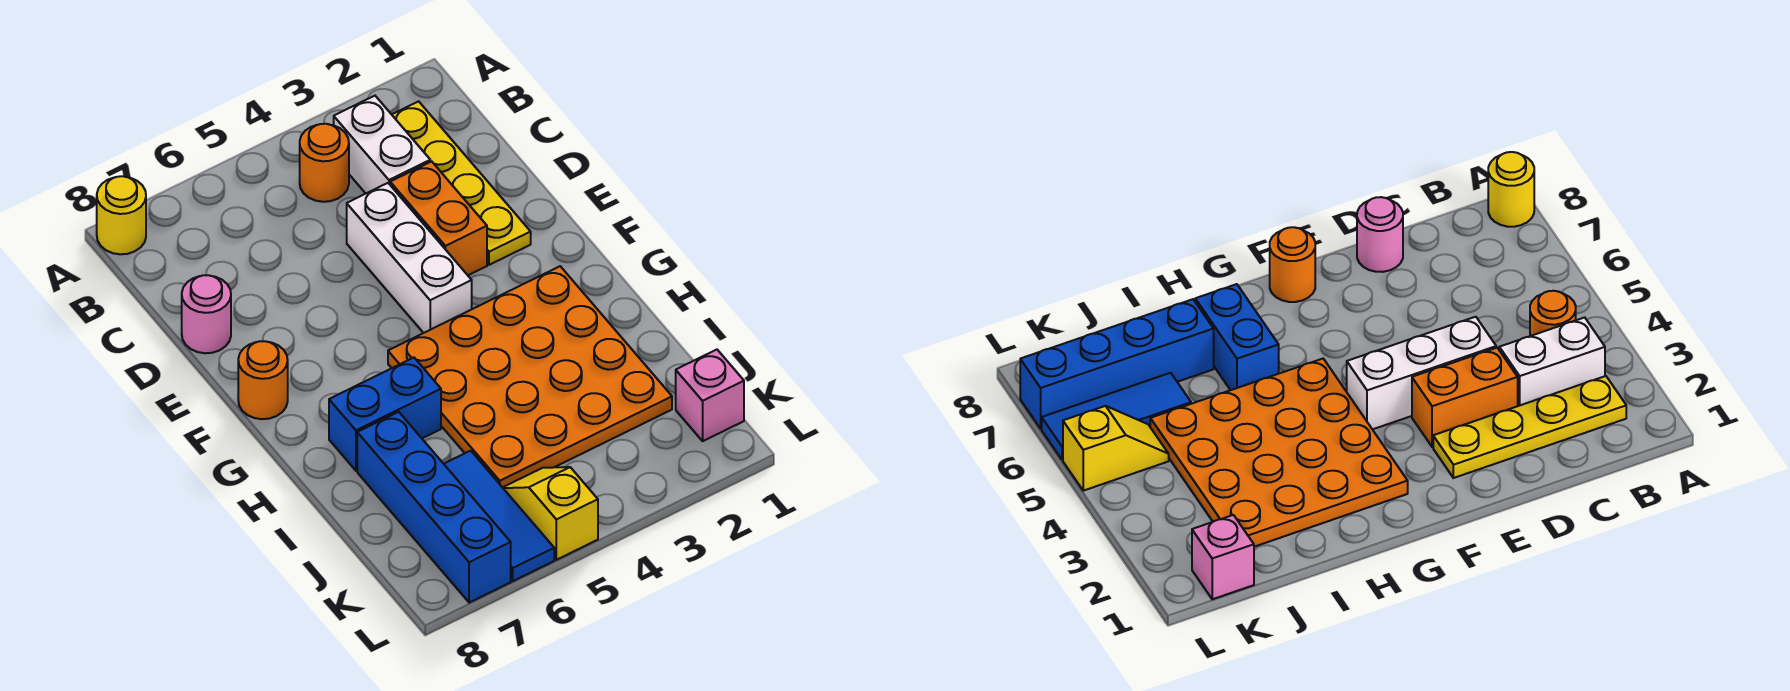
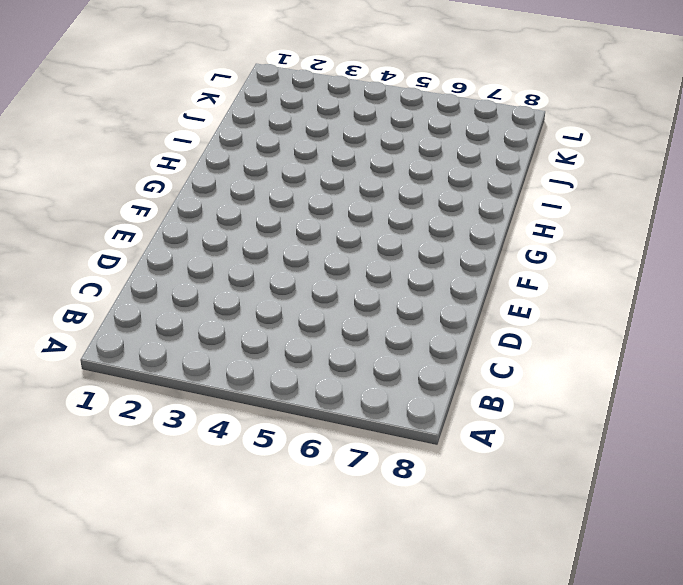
none -> yellow 1x1 round brick [97,176,146,254]
none -> yellow 1x4 plate [392,101,531,265]
none -> white 1x2 brick [334,96,430,193]

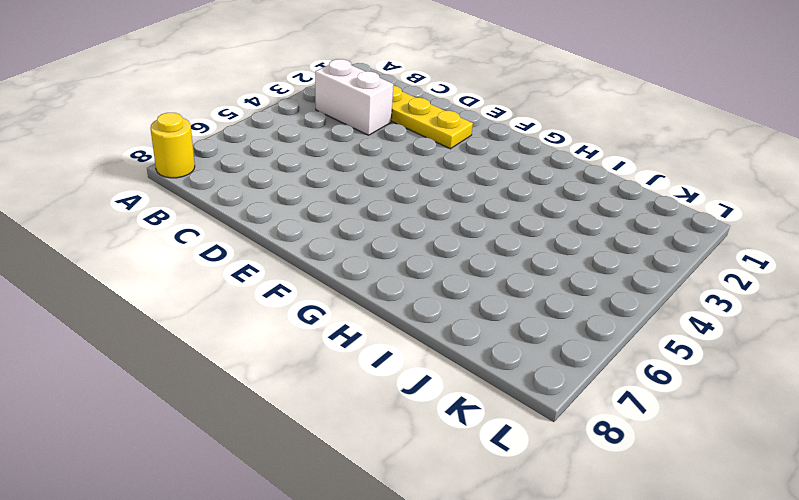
none -> orange 1x1 round brick [300,124,349,202]
none -> orange 1x2 brick [390,161,487,275]
none -> white 1x3 brick [347,183,472,333]

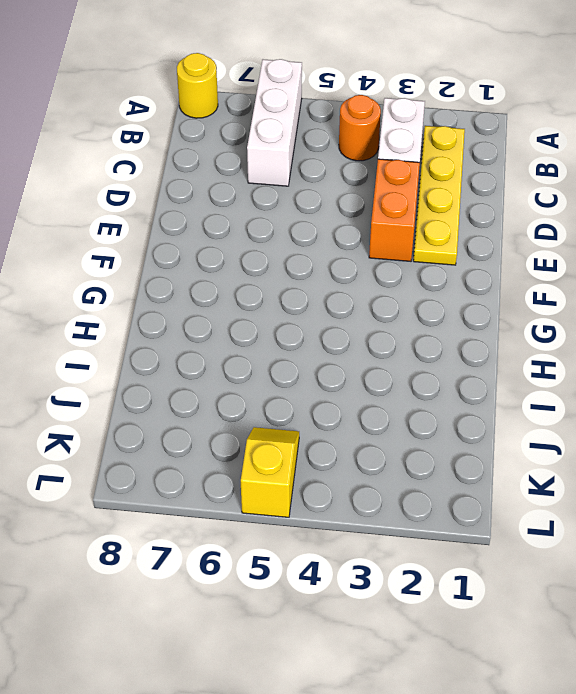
white 1x3 brick [247,59,302,186] -> white 1x3 brick moved to [347,183,472,333]
none -> pink 1x1 round brick [182,275,231,353]
none -> orange 1x1 round brick [238,341,288,419]
none -> orange 4x4 plate [388,266,672,487]

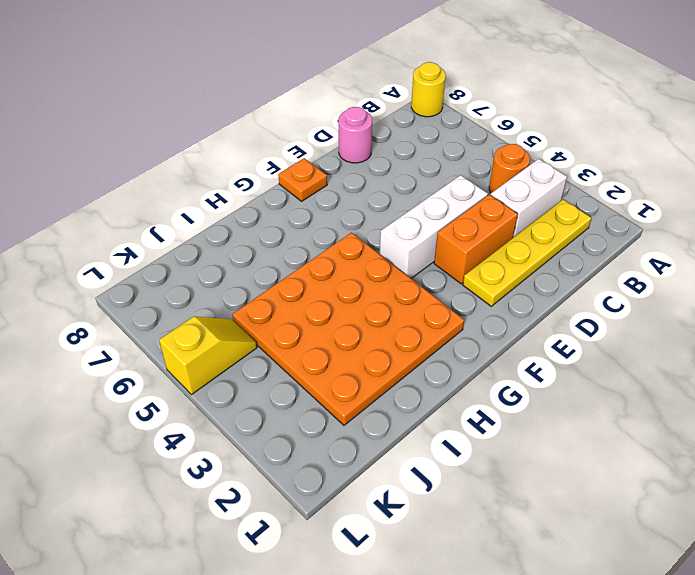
orange 1x1 plate [278,158,327,201] -> orange 1x1 round brick [238,341,288,419]
none -> blue 1x2 brick [329,358,441,471]
none -> blue 1x4 brick [357,412,511,603]
none -> blue 1x3 tile [444,451,554,581]

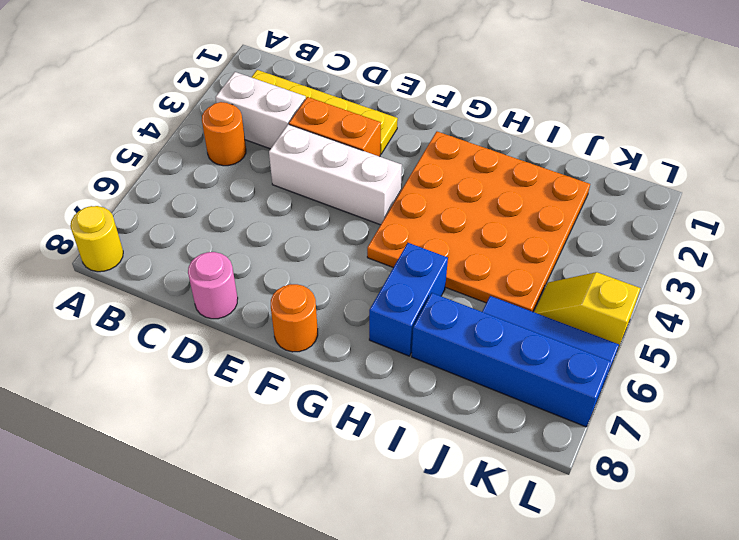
none -> pink 1x1 brick [676,350,744,441]

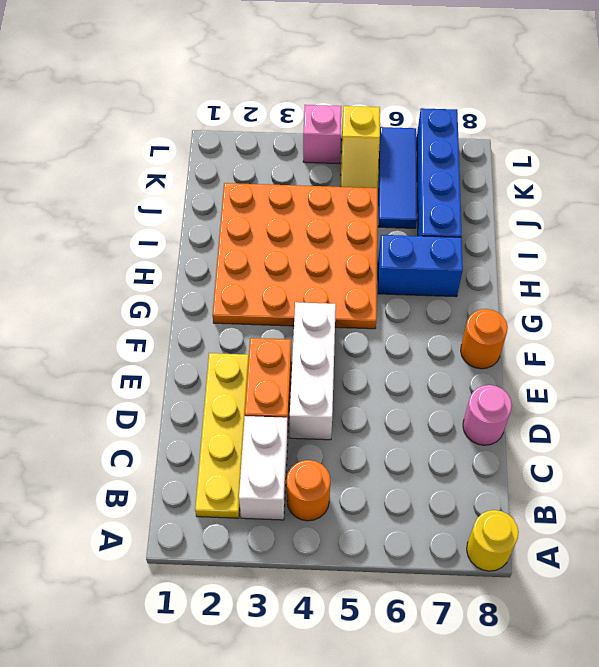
pink 1x1 brick [303,105,341,164] -> pink 1x1 brick moved to [676,350,744,441]

